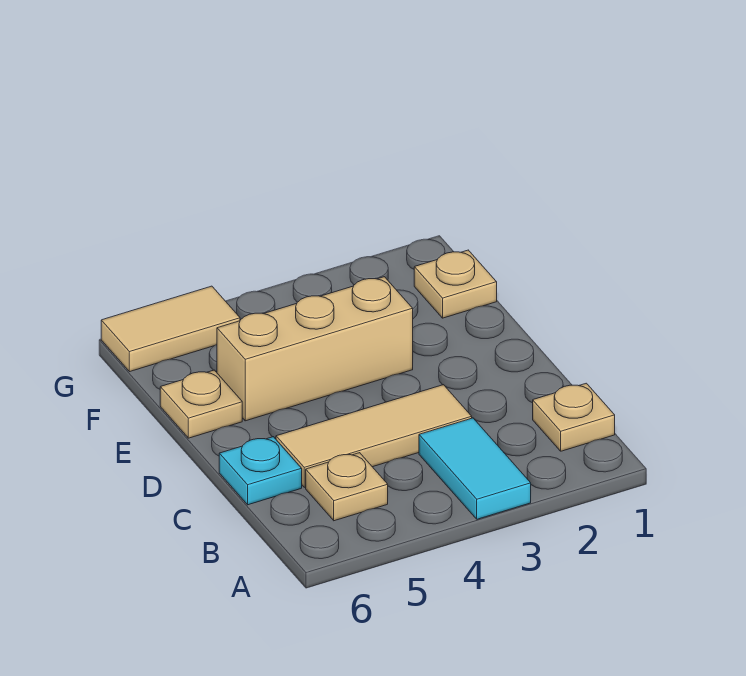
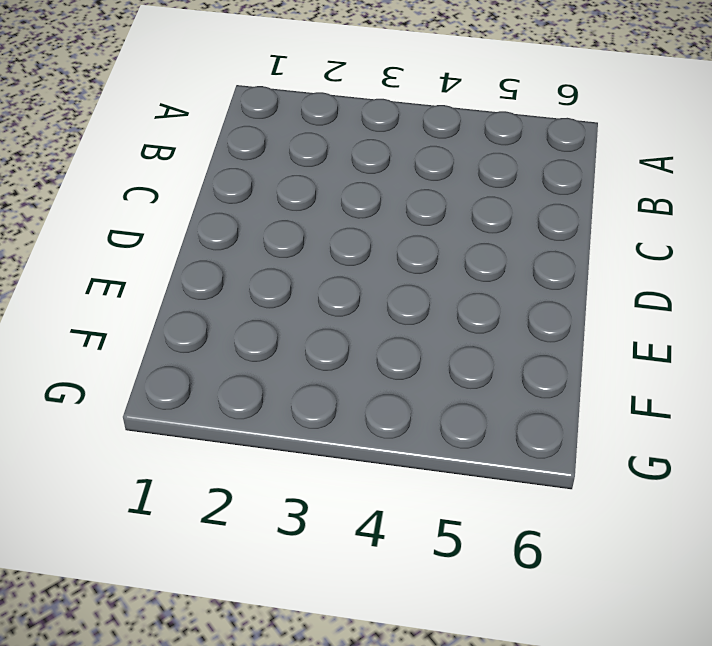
none -> cyan 1x2 tile [419,418,531,519]
none -> tan 1x1 plate [533,383,615,451]

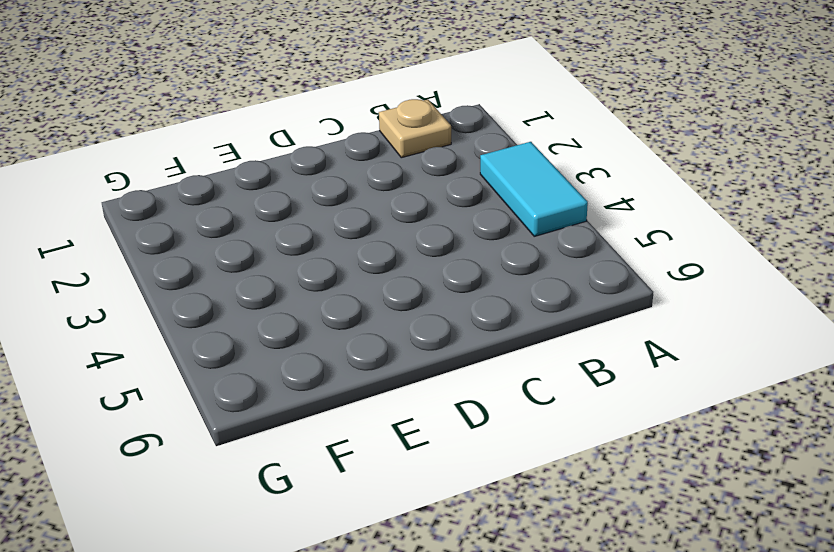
cyan 1x2 tile [480,142,588,236] -> cyan 1x2 tile turned to [419,418,531,519]
none -> tan 1x1 plate [306,453,388,521]
none -> tan 1x3 tile [276,385,472,487]

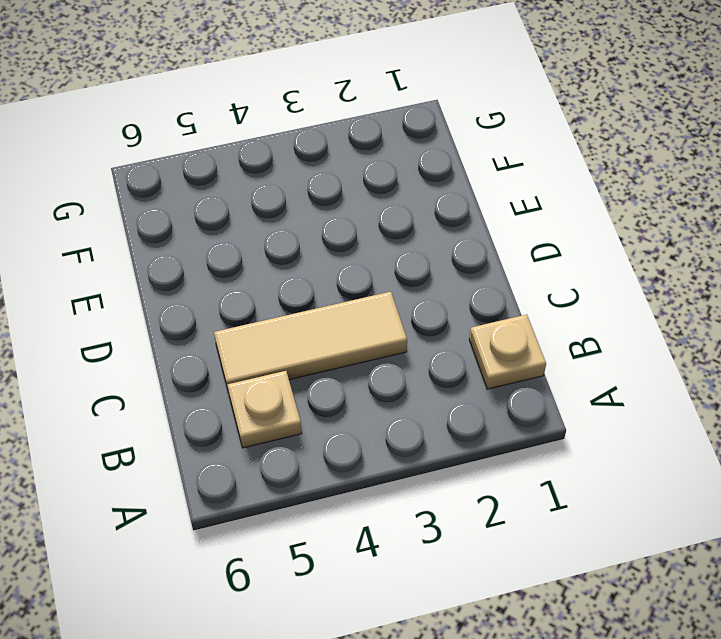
none -> cyan 1x2 tile [419,418,531,519]
none -> cyan 1x1 plate [219,437,302,505]

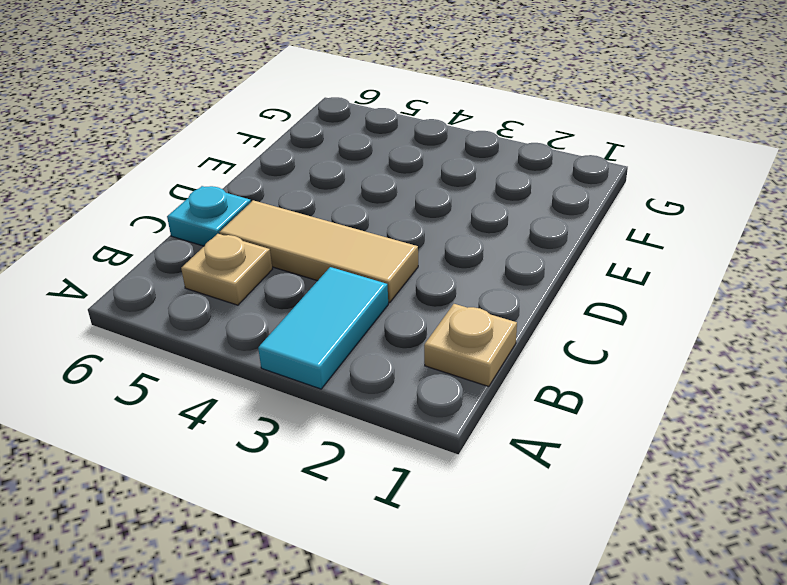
none -> tan 1x3 brick [217,277,413,421]
none -> tan 1x1 plate [160,370,242,438]

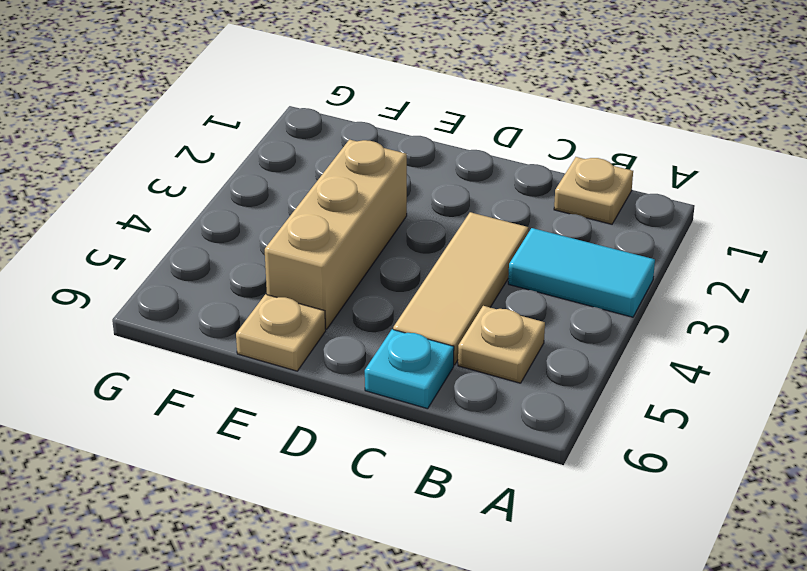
none -> tan 1x1 plate [414,250,497,318]
none -> tan 1x2 tile [101,286,240,372]

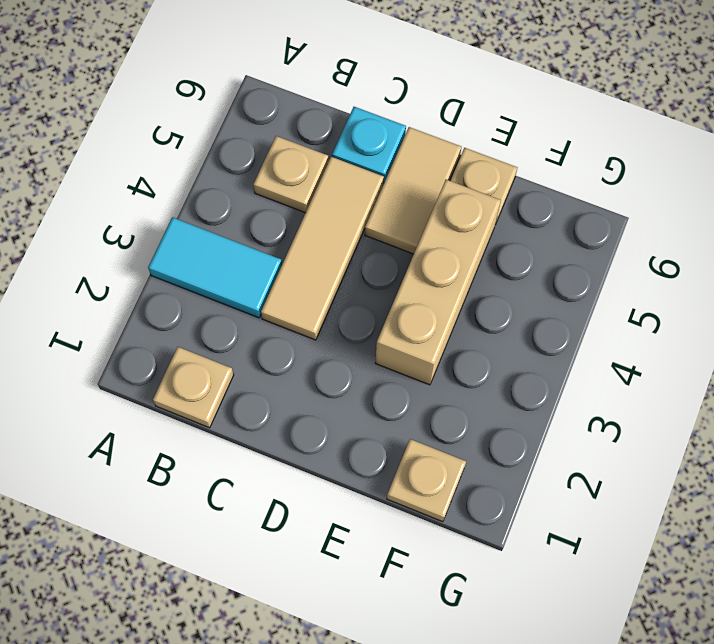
tan 1x2 tile [365,127,461,254] -> tan 1x2 tile moved to [101,286,240,372]

